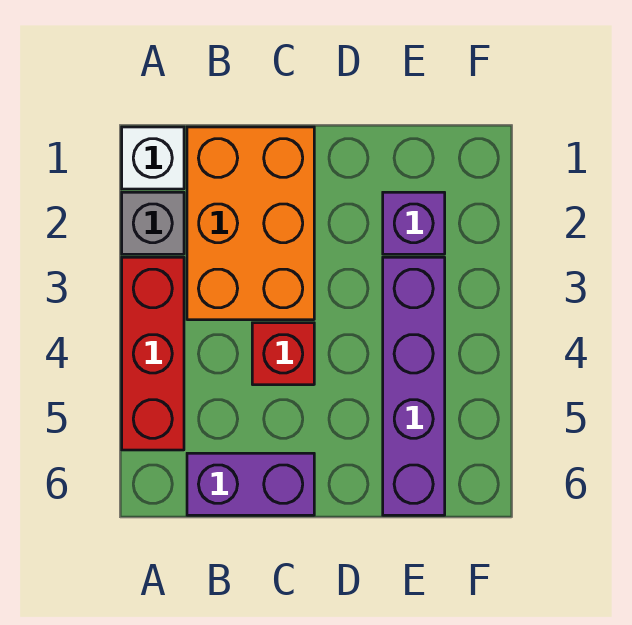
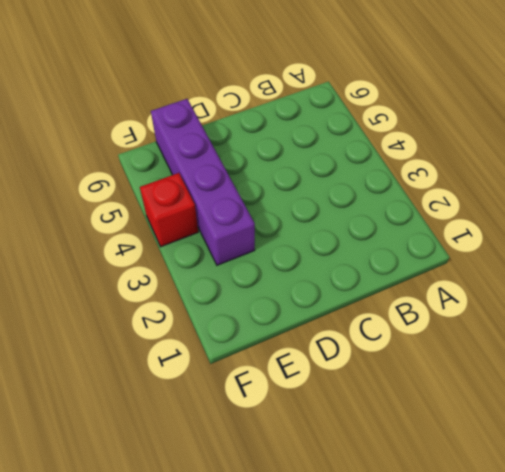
red 1x1 brick [140,173,198,247] -> red 1x1 brick moved to [252,323,314,385]
none -> white 1x1 brick [122,127,184,189]
none -> grey 1x1 brick [122,192,184,254]

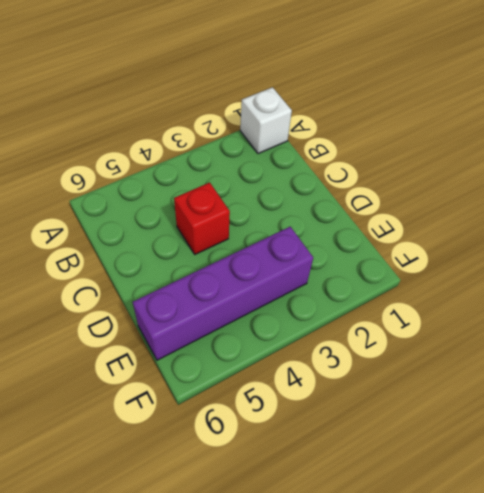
none -> grey 1x1 brick [122,192,184,254]
none -> red 1x3 brick [122,257,184,450]

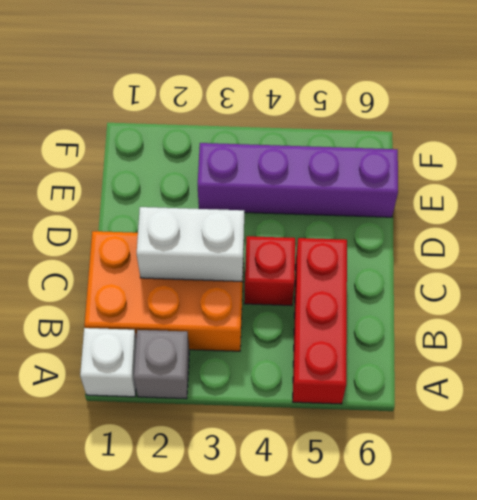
red 1x3 brick [293,238,347,404] -> red 1x3 brick turned to [122,257,184,450]
white 1x2 brick [137,207,244,281] -> none
none -> purple 1x2 brick [187,453,314,515]
none -> purple 1x1 brick [383,192,445,254]

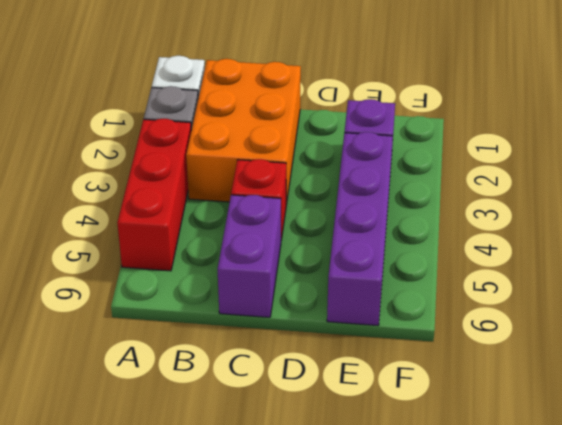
purple 1x2 brick [218,195,281,317] -> purple 1x2 brick turned to [187,453,314,515]

